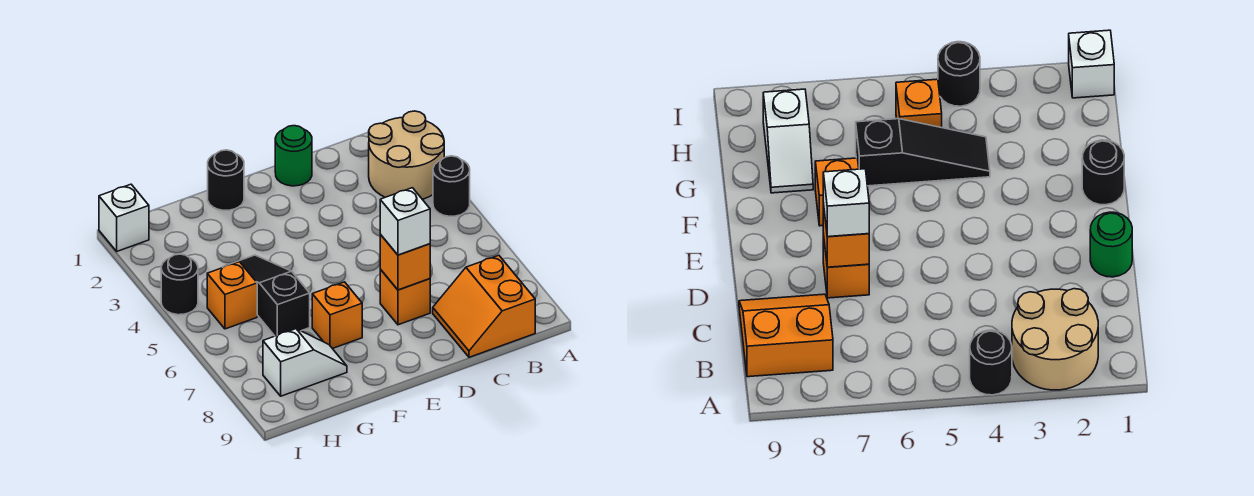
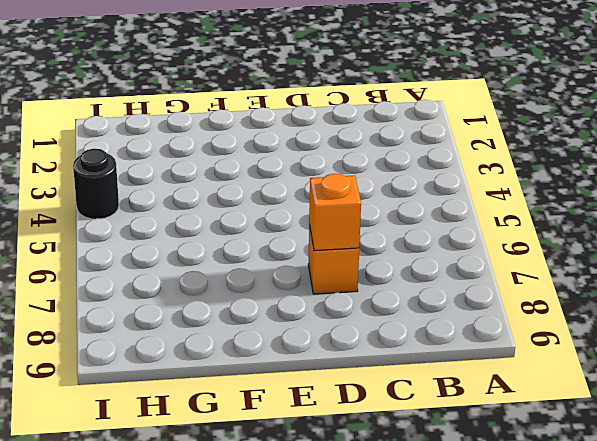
none -> tan 2x2 round brick [369,111,444,199]
none -> black 1x1 round brick [433,156,470,216]
none -> orange 2x2 slope [433,255,535,357]

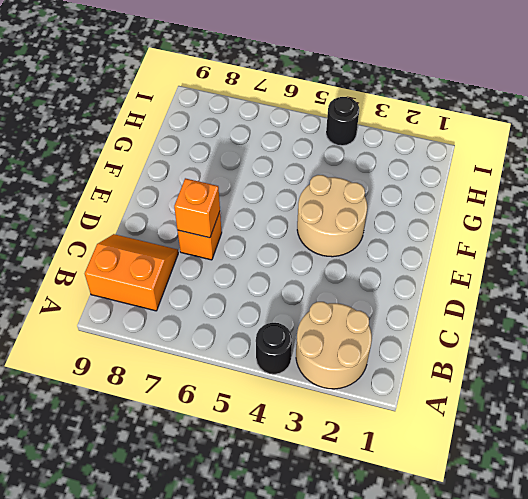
tan 2x2 round brick [297,175,367,257] -> none
none -> green 1x1 round brick [275,126,312,186]
none -> black 1x1 round brick [208,150,244,210]
none -> orange 1x1 brick [312,282,362,349]

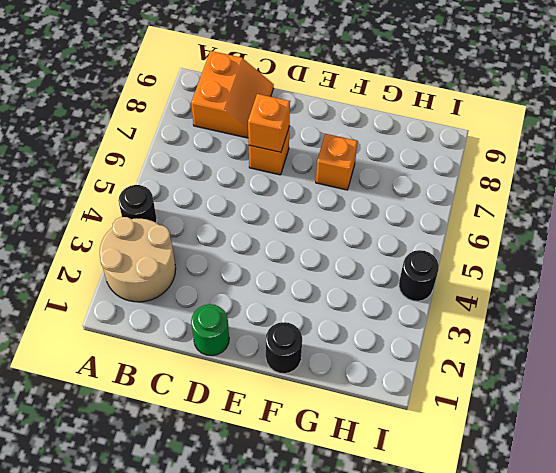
none -> black 1x3 slope [223,255,310,336]
none -> white 1x2 slope [263,329,347,396]
none -> orange 1x1 brick [207,262,257,329]

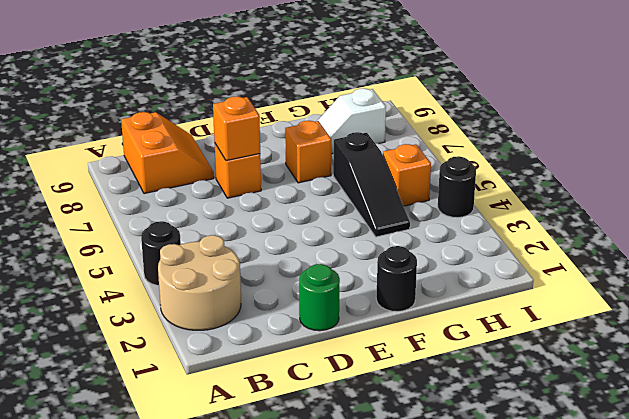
none -> white 1x1 brick [99,184,149,251]
none -> white 1x1 brick [380,188,430,255]

